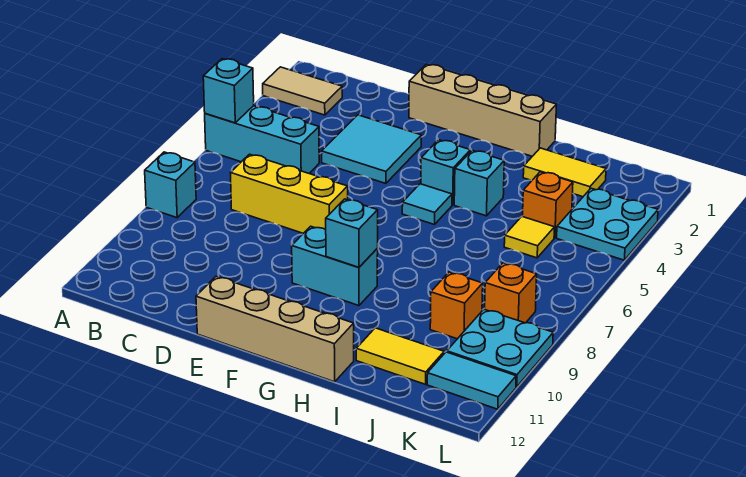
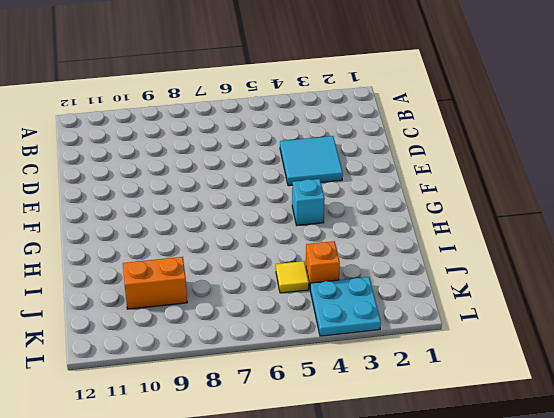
orange 1x2 brick [123,257,187,309] -> orange 1x1 brick [430,272,483,339]
none -> tan 1x2 tile [263,67,342,115]
none -> cyan 1x3 brick [205,106,319,173]
none -> cyan 1x1 brick [145,152,196,218]

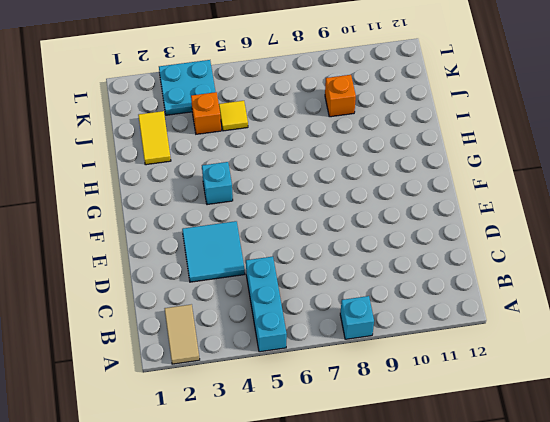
none -> yellow 1x3 brick [231,154,348,233]
none -> tan 1x4 brick [409,64,556,156]
none -> tan 1x4 brick [196,276,354,382]

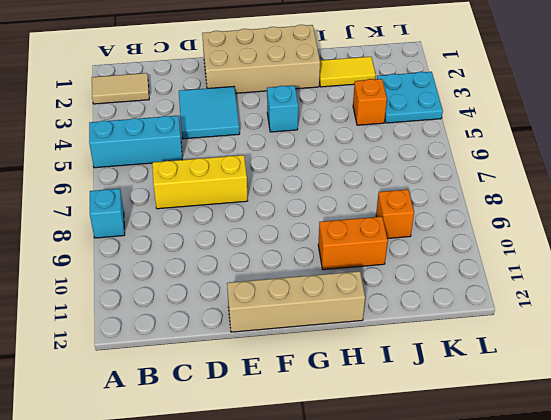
tan 2x4 brick [202,25,320,93] -> tan 1x4 brick [409,64,556,156]
orange 1x2 brick [318,217,388,270] -> none
none -> cyan 1x2 brick [292,226,378,306]
none -> cyan 1x1 tile [402,184,452,225]
none -> cyan 1x1 brick [454,150,504,216]

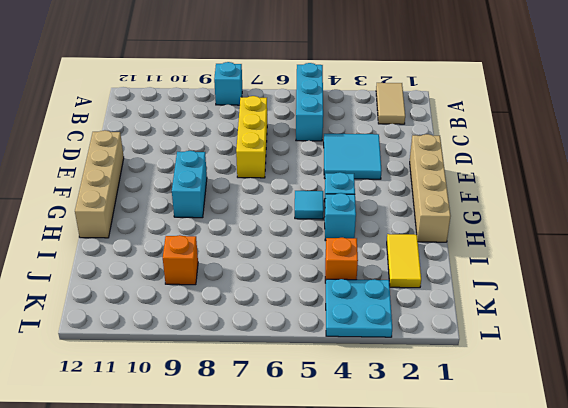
none -> yellow 1x2 tile [356,328,444,384]
none -> yellow 1x1 tile [504,216,554,258]
none -> orange 1x1 brick [485,263,537,323]

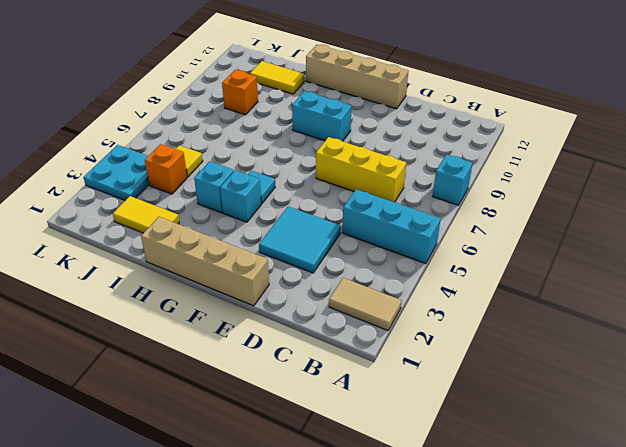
none -> orange 1x1 brick [485,263,537,323]
none -> cyan 2x2 plate [447,309,553,387]
none -> cyan 1x2 tile [427,352,516,409]

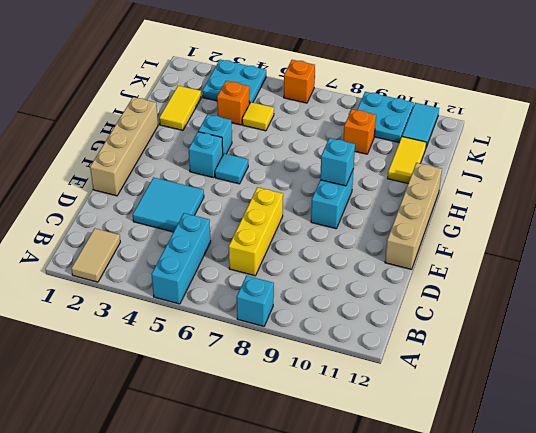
orange 1x1 brick [284,60,315,103] -> orange 1x1 brick moved to [485,263,537,323]
none -> cyan 1x1 brick [203,59,254,123]

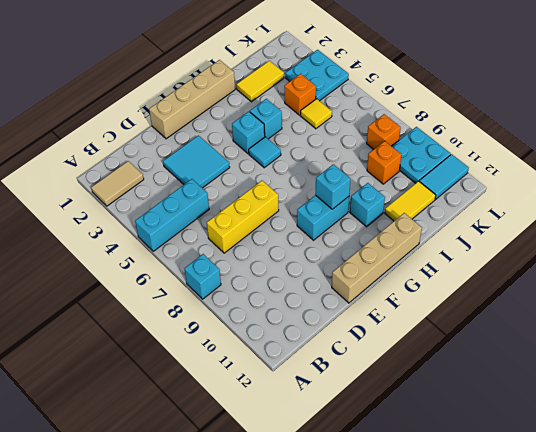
cyan 1x1 brick [350,183,385,227] -> cyan 1x1 brick moved to [203,59,254,123]

